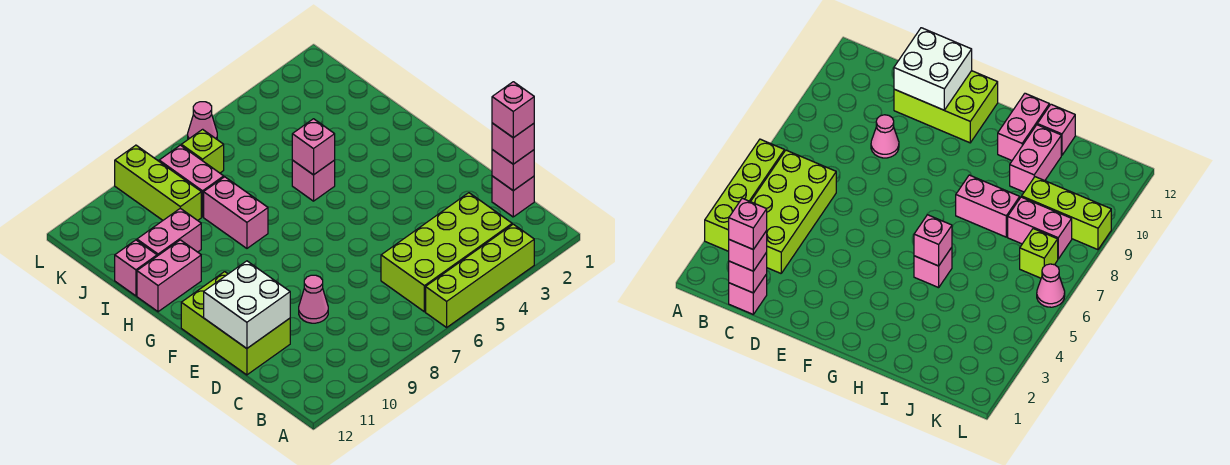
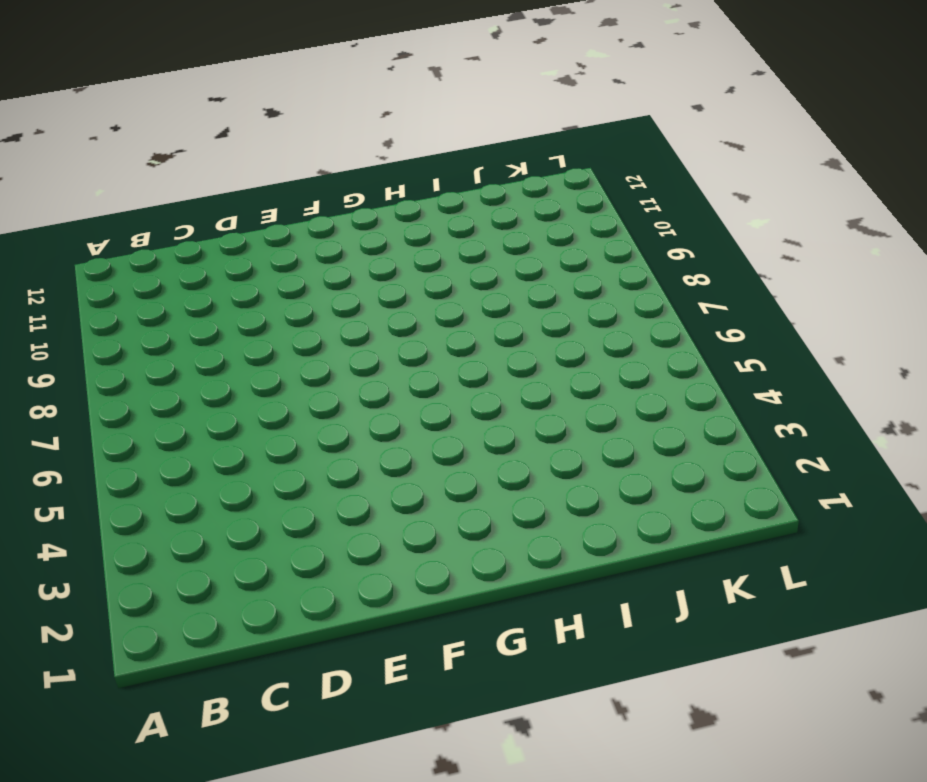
none -> lime 1x4 brick [426,224,534,327]
none -> lime 2x4 brick [381,193,512,312]
none -> pink 1x1 brick [492,176,534,217]

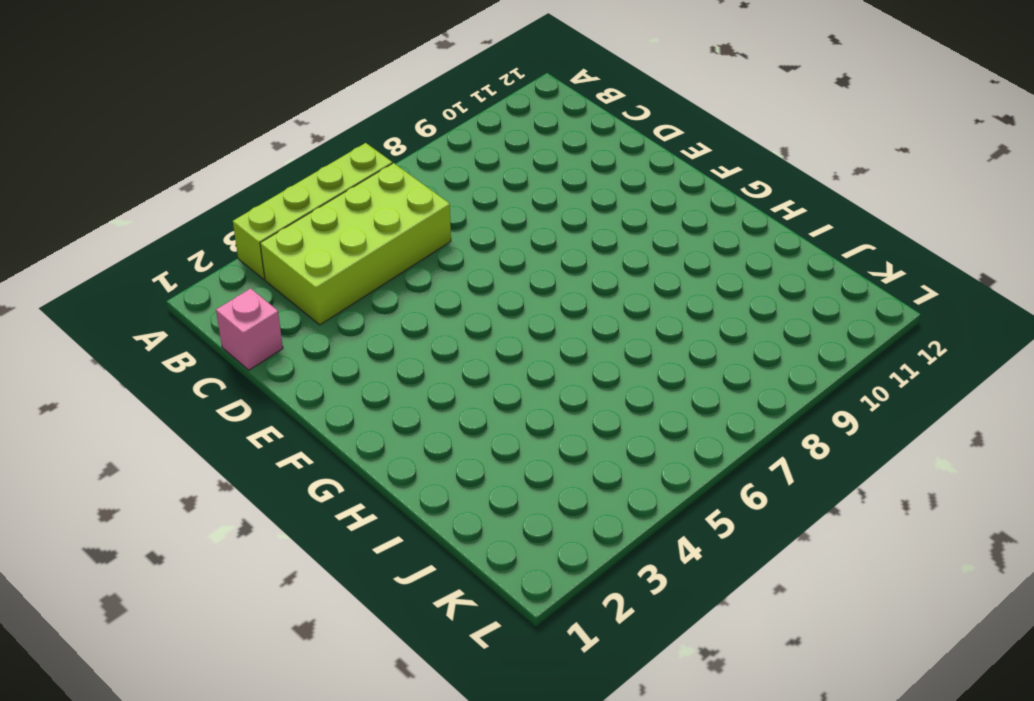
none -> pink 1x1 cone [299,275,328,323]
none -> lime 2x3 brick [181,272,290,375]
none -> pink 1x1 brick [292,160,335,201]

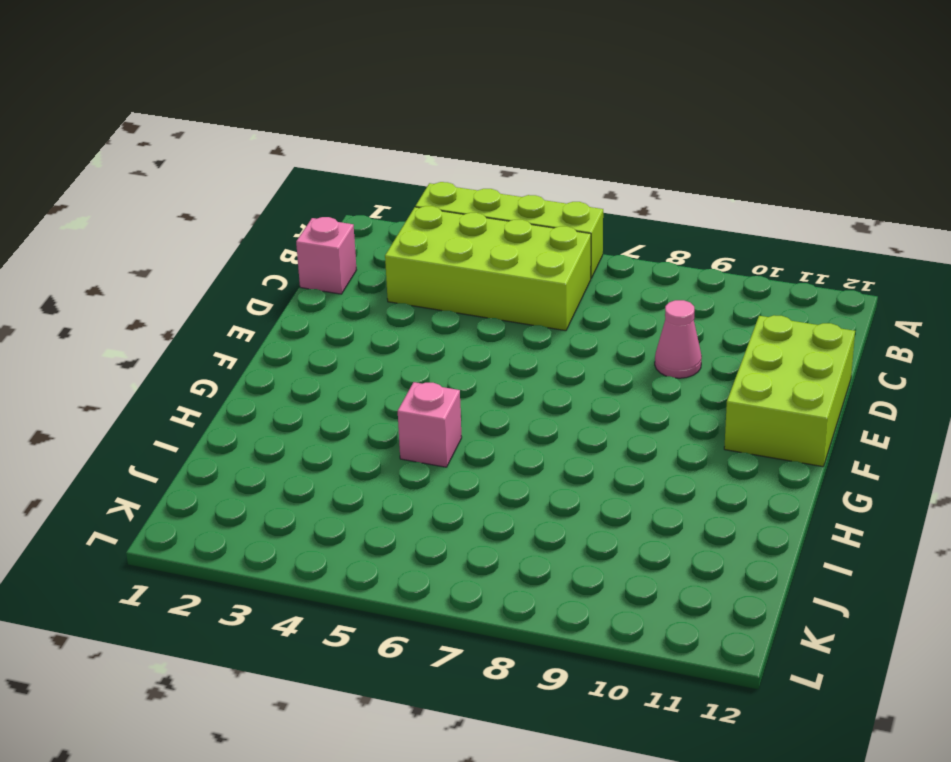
none -> pink 1x2 brick [204,177,268,248]
none -> pink 1x2 brick [137,240,201,312]
none -> pink 1x2 brick [137,208,201,256]

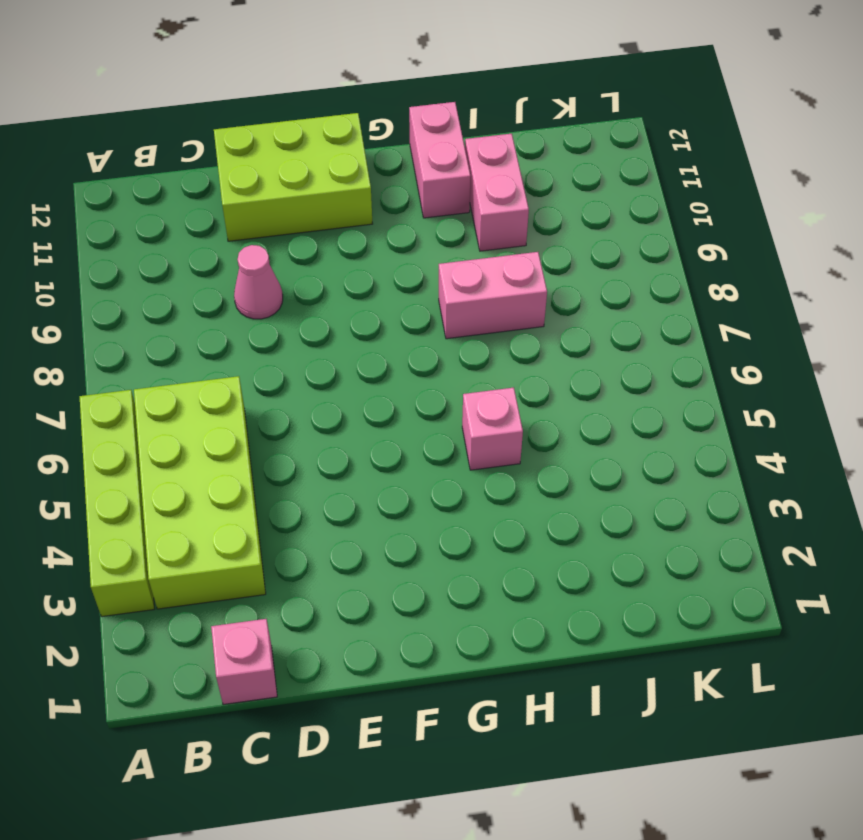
none -> pink 1x1 brick [115,240,157,296]
none -> pink 1x2 brick [159,145,224,217]
none -> lime 1x3 brick [115,145,201,220]

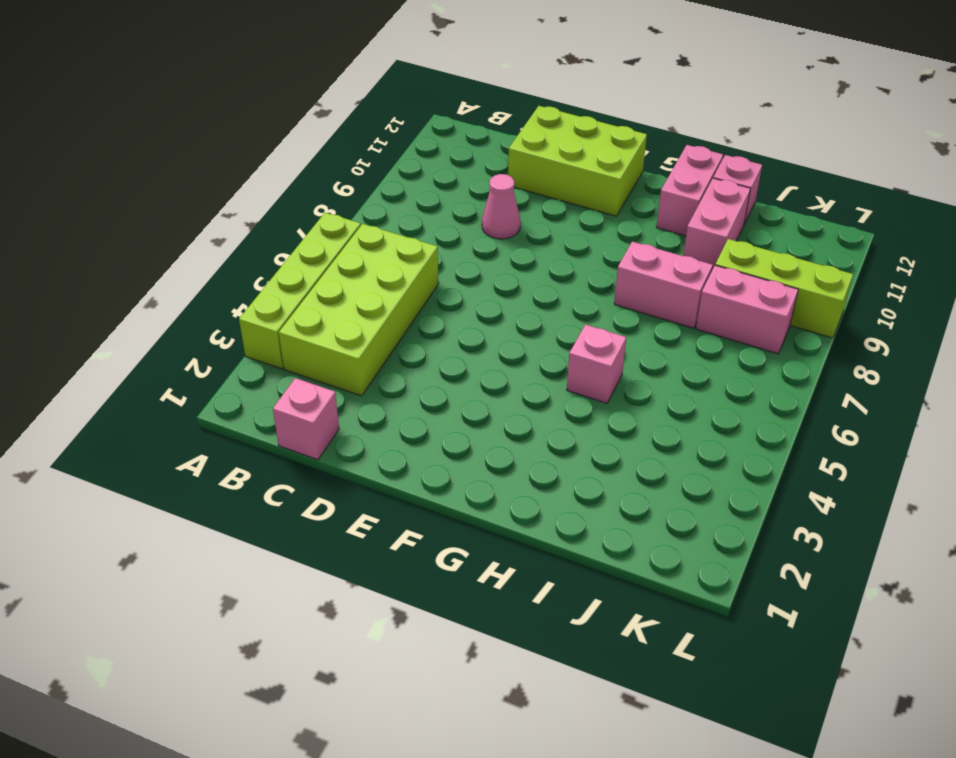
none -> lime 1x1 brick [181,129,224,173]
none -> pink 1x1 cone [188,102,217,139]
none -> pink 1x1 brick [492,150,534,191]

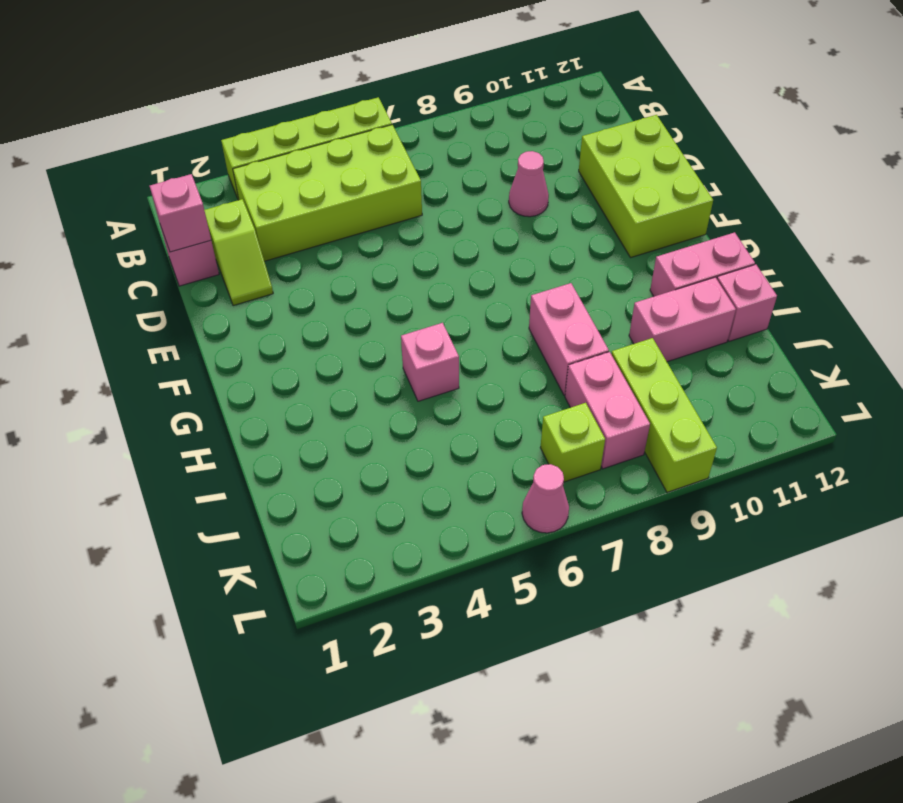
lime 1x2 slope [204,199,273,306] -> none
none -> white 2x2 brick [204,261,290,348]
none -> pink 1x1 brick [292,119,335,175]
none -> pink 1x1 brick [492,123,534,164]

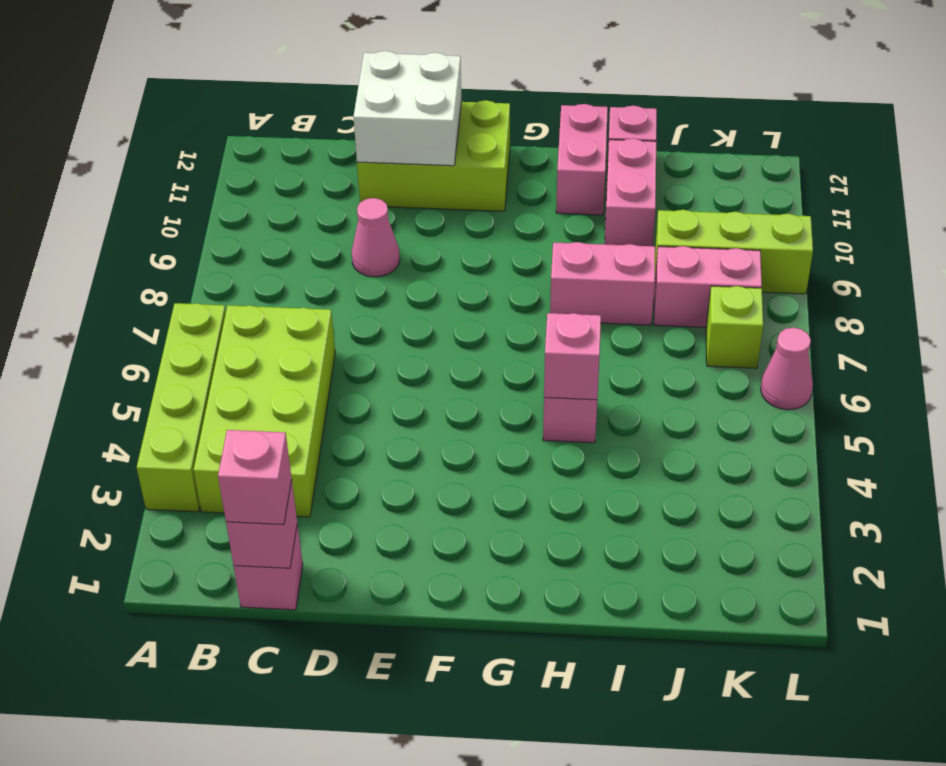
none -> pink 1x1 brick [492,82,534,138]

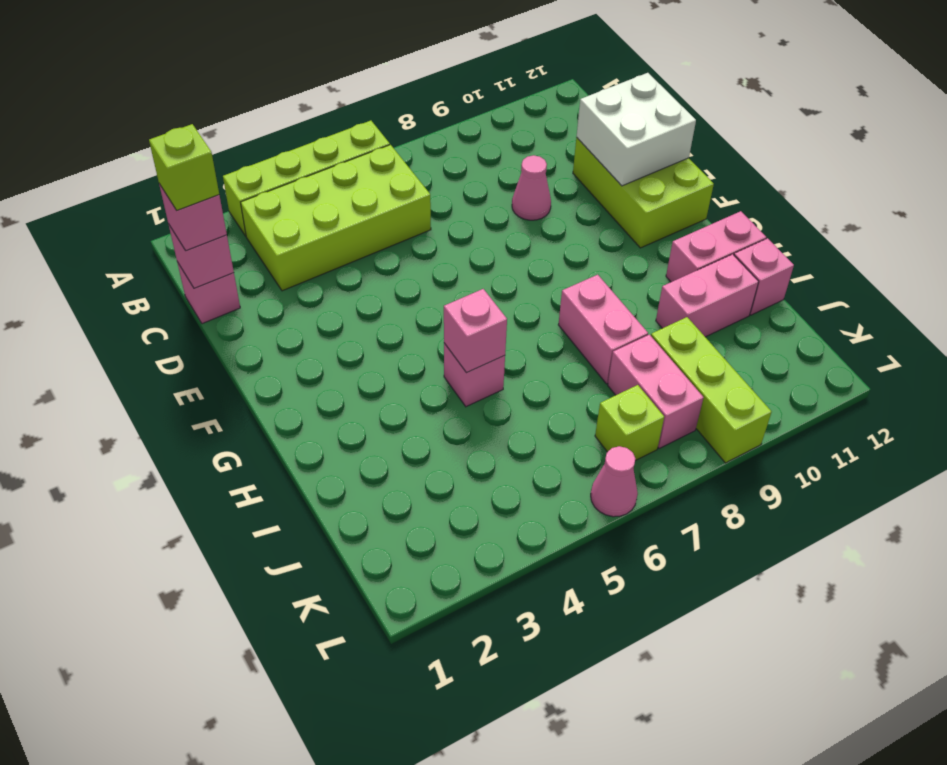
lime 1x1 brick [149,124,219,210] -> pink 1x1 brick [492,82,534,138]

